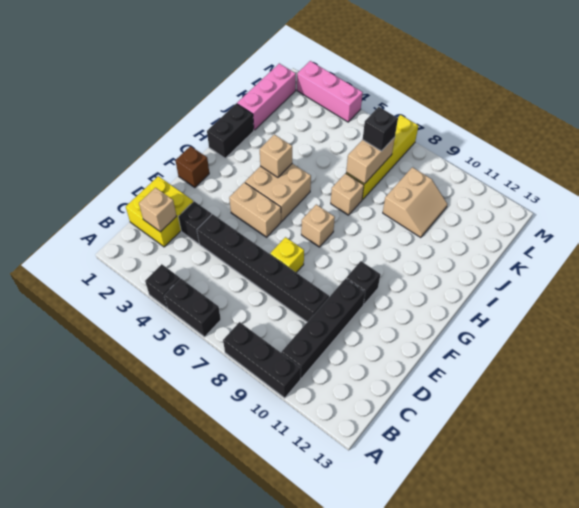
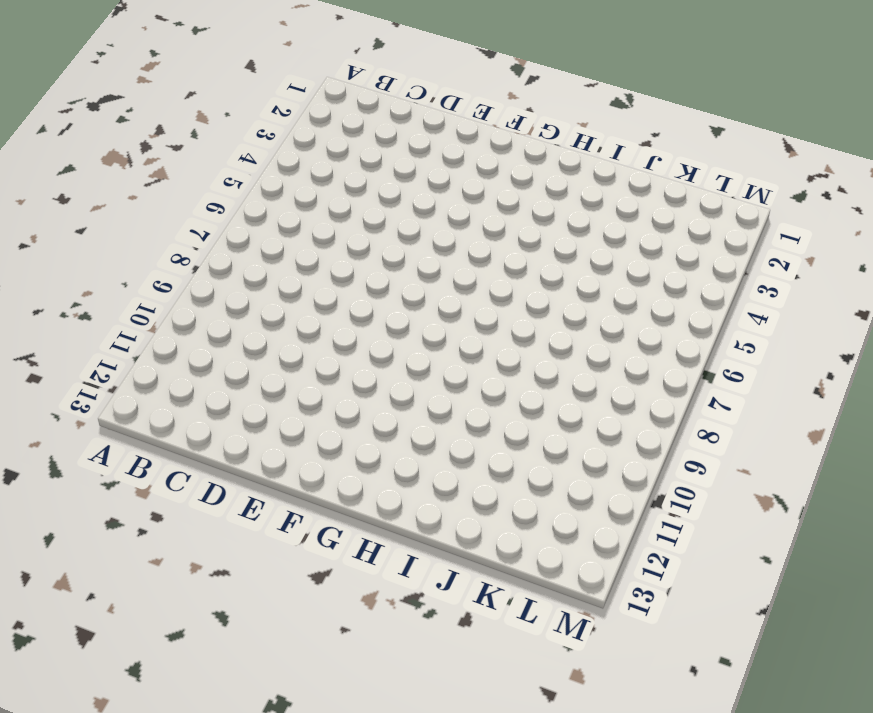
none -> black 1x1 brick [145,264,180,308]
none -> black 1x2 brick [164,278,221,337]
none -> black 1x3 brick [223,322,301,398]

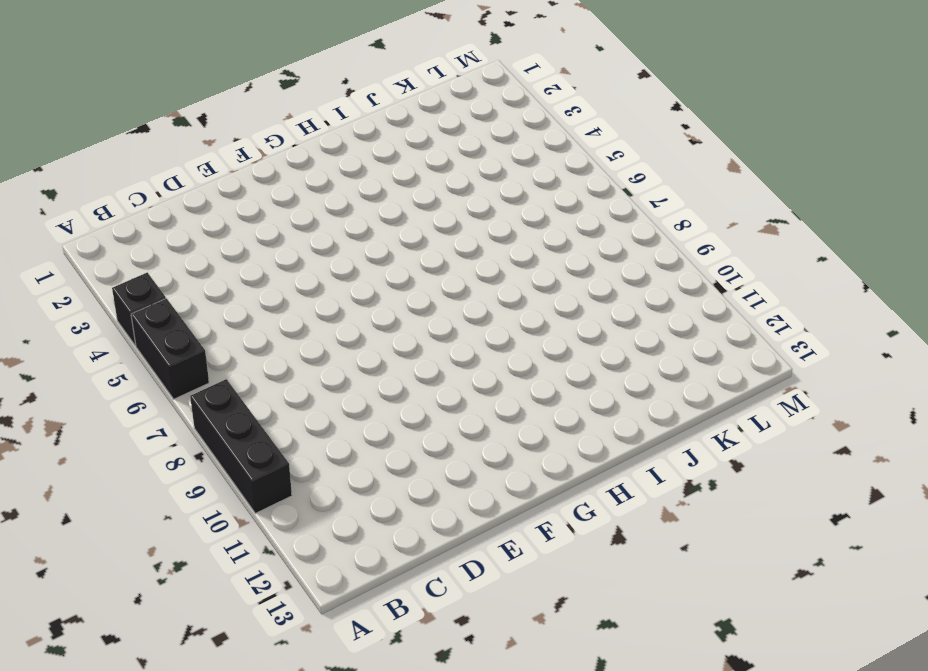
none -> black 1x4 brick [282,278,365,378]
none -> yellow 2x2 brick [126,176,193,247]
none -> black 1x1 brick [178,201,212,244]

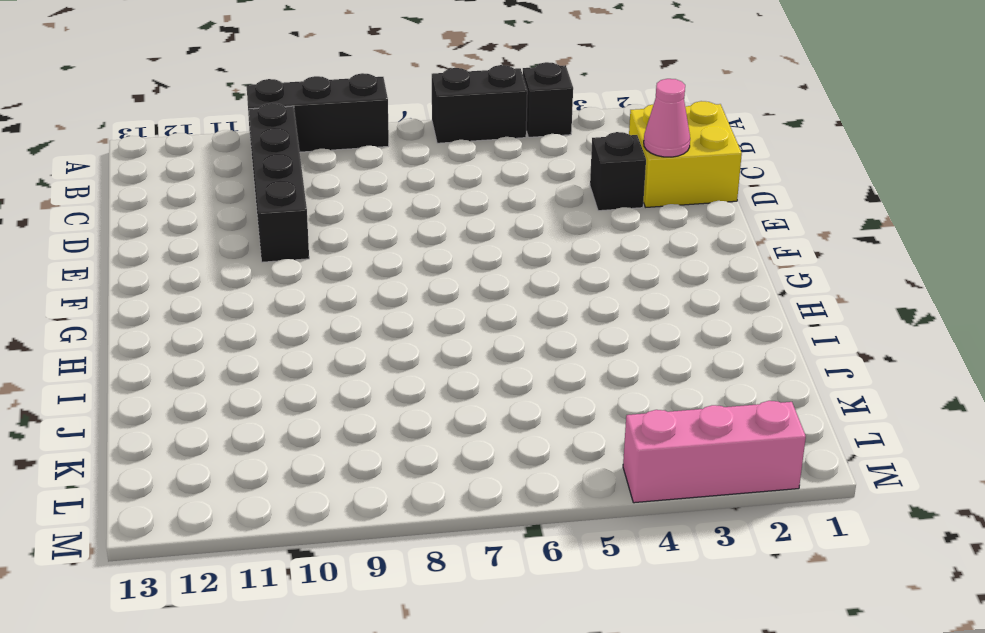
pink 1x1 cone [644,79,690,157] -> none
none -> black 1x6 brick [197,214,329,322]
none -> yellow 1x1 brick [270,237,304,273]
none -> brown 1x1 brick [175,146,209,187]

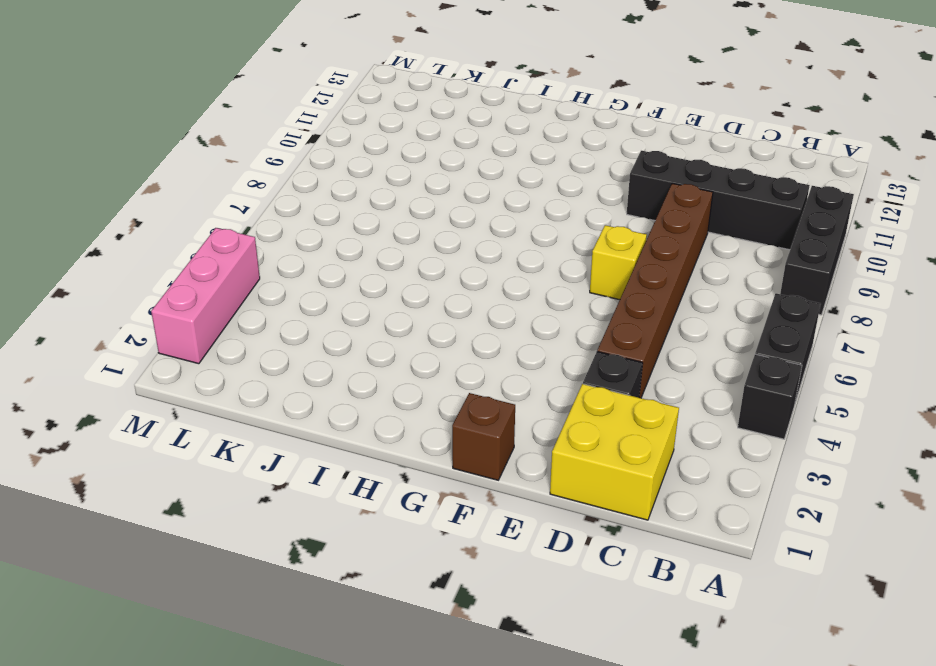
brown 1x6 brick [597,183,713,398] -> black 1x6 brick [197,214,329,322]
none -> tan 1x2 brick [229,182,281,237]
none -> black 1x1 brick [346,261,380,305]
none -> tan 2x2 brick [245,164,311,221]

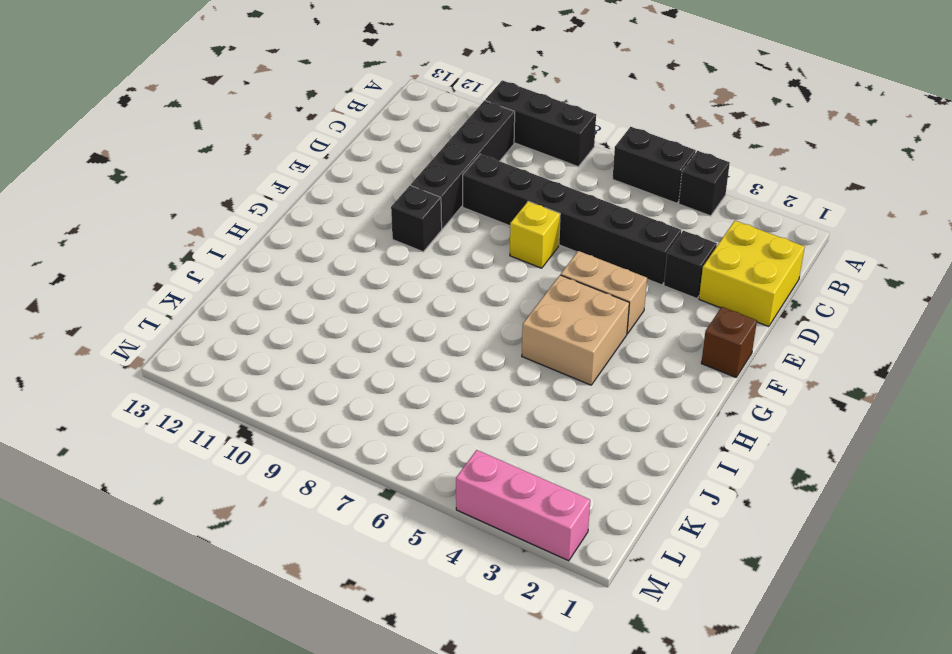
none -> tan 1x1 brick [301,205,335,247]
none -> black 1x2 brick [207,104,254,158]
none -> tan 1x1 brick [331,173,364,215]

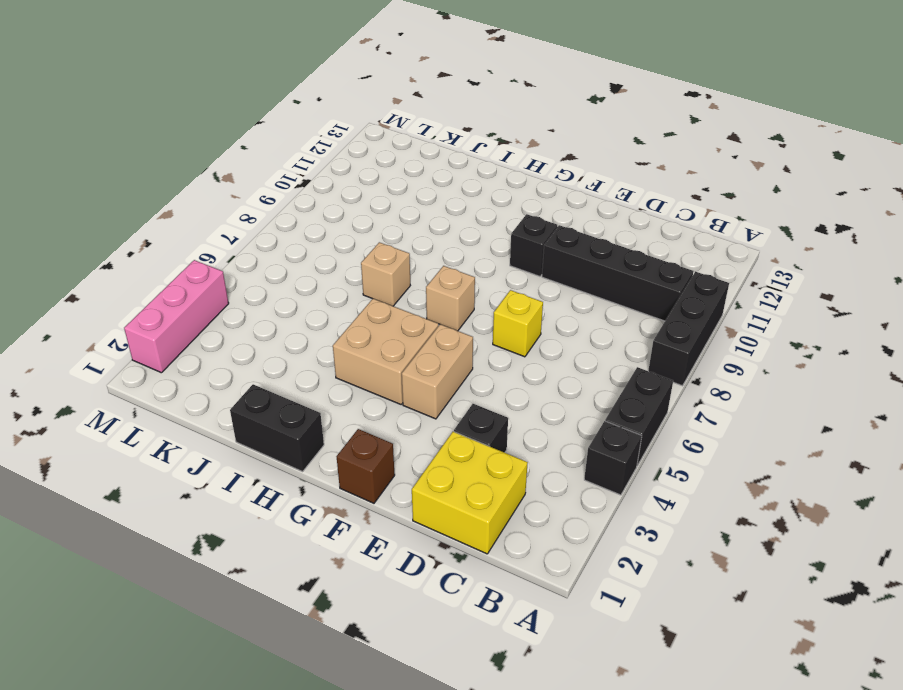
none -> black 1x6 brick [197,214,329,322]
none -> pink 1x3 brick [237,63,296,130]
none -> yellow 1x4 brick [346,115,418,200]

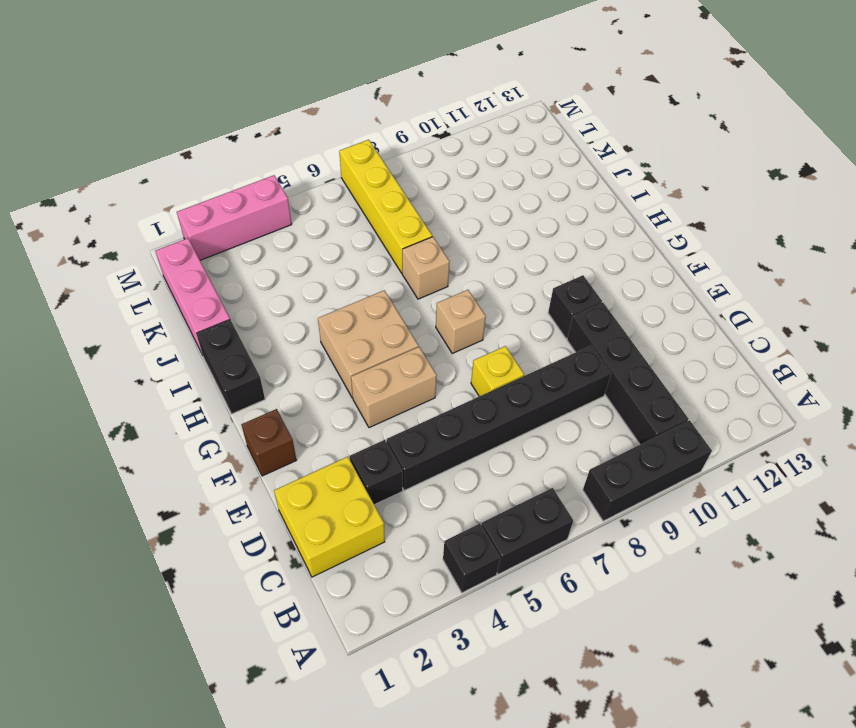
none -> tan 2x2 slope [383,167,447,238]
none -> tan 1x1 brick [139,188,176,232]
none -> tan 1x1 brick [260,135,292,177]

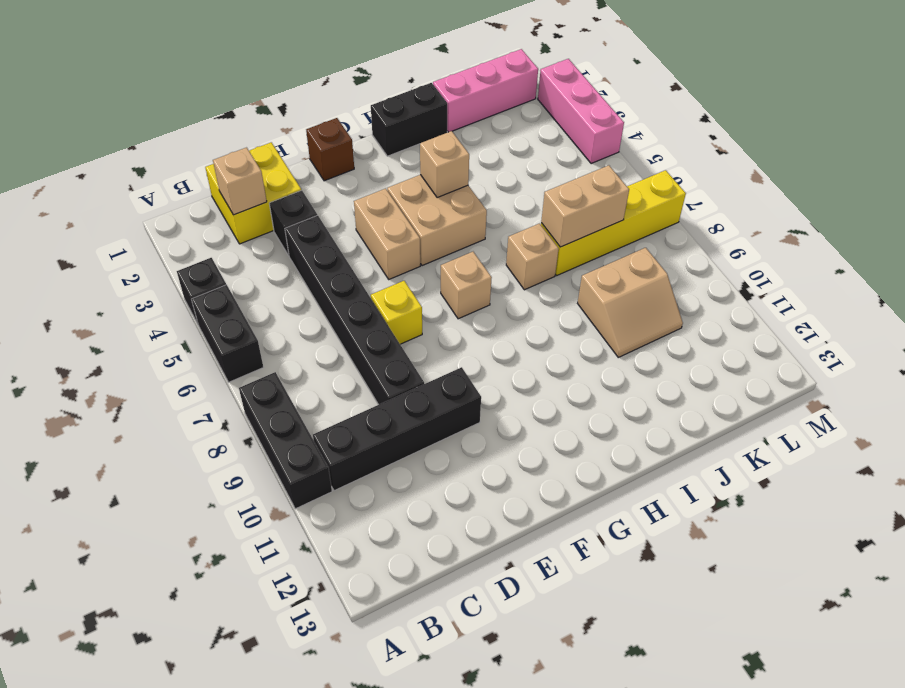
none -> black 1x1 brick [346,261,380,305]
none -> black 1x1 brick [363,107,398,151]

